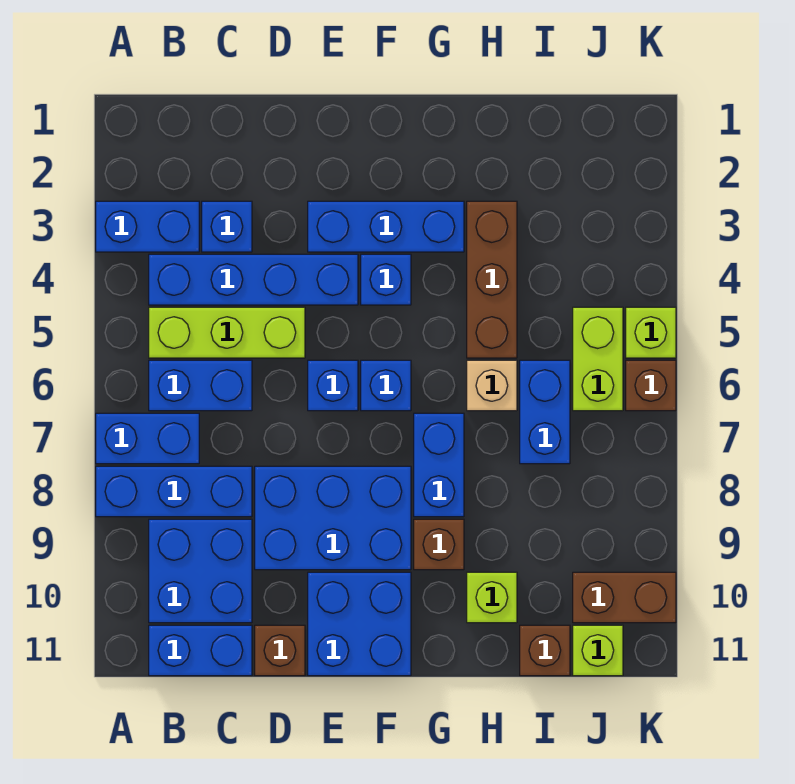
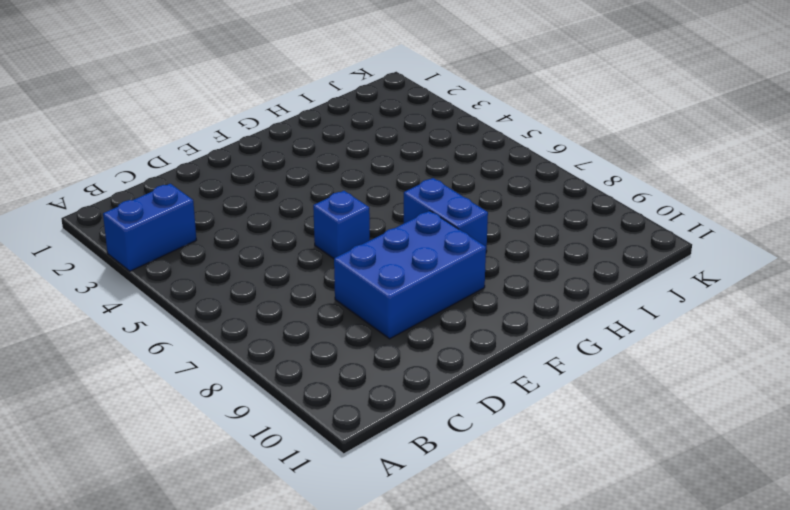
none -> blue 1x2 brick [96,413,199,464]
none -> blue 1x3 brick [96,466,252,517]
none -> blue 1x4 brick [149,254,358,305]

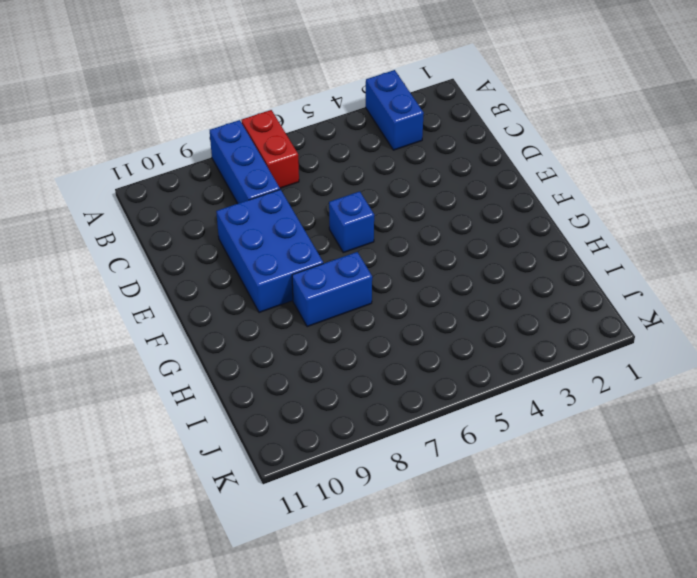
red 1x2 brick [241,110,299,188] -> blue 1x2 brick [96,413,199,464]
none -> blue 1x4 brick [149,254,358,305]
none -> lime 1x3 brick [149,307,305,358]
none -> blue 1x2 brick [149,360,252,411]

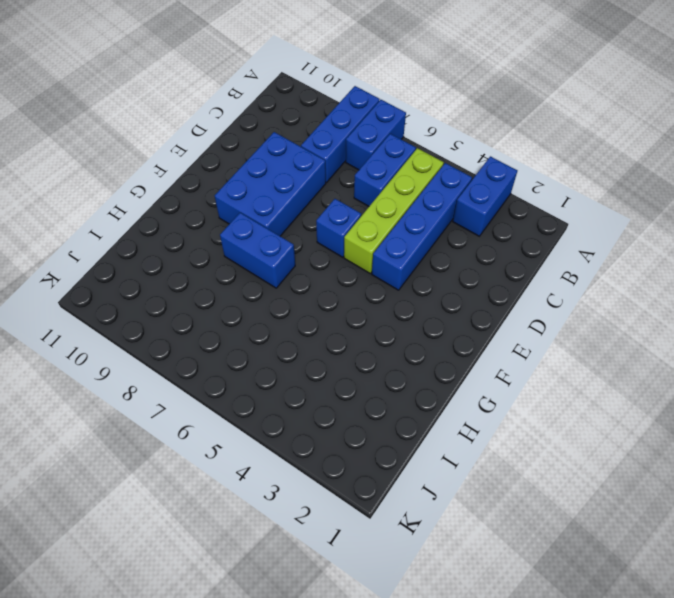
lime 1x4 brick [344,148,444,273] -> lime 1x3 brick [149,307,305,358]
none -> blue 2x2 brick [149,519,252,623]
none -> blue 1x2 brick [149,625,252,676]
none -> blue 1x1 brick [202,201,252,252]

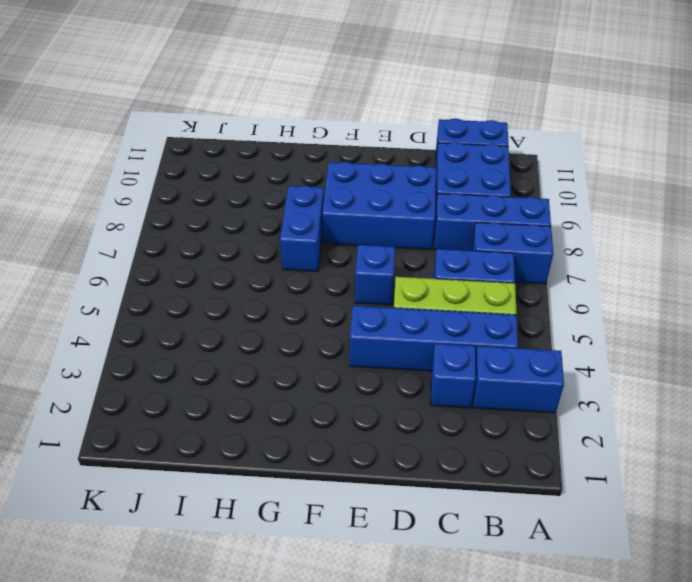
none -> brown 1x1 brick [255,625,305,676]
none -> blue 1x3 brick [308,201,464,252]
none -> blue 2x2 brick [308,572,411,676]

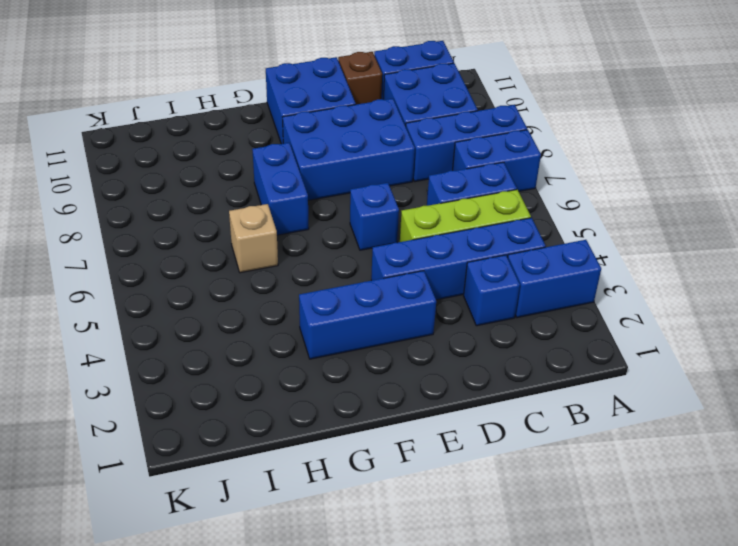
none -> blue 1x1 brick [361,254,411,305]
none -> blue 1x1 brick [361,360,411,411]
none -> brown 1x1 brick [414,519,464,570]

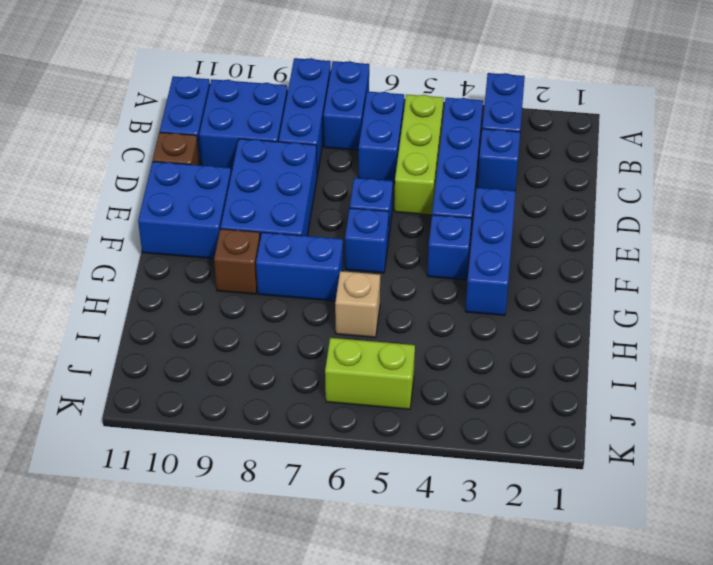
none -> brown 1x3 brick [467,201,517,358]
none -> lime 1x1 brick [467,572,517,623]
none -> blue 1x2 brick [520,360,570,464]

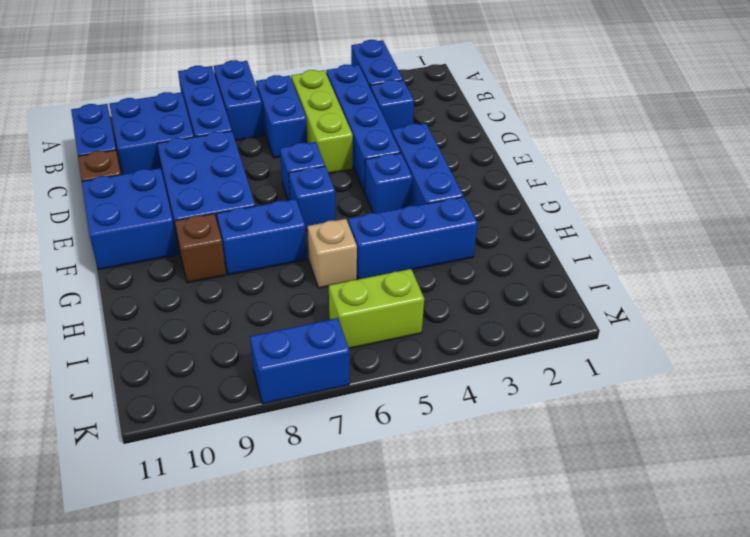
blue 1x3 brick [348,197,478,279] -> brown 1x3 brick [467,201,517,358]
blue 1x2 brick [250,318,349,404] -> blue 1x2 brick moved to [520,360,570,464]
none -> lime 1x1 brick [467,572,517,623]
none -> brown 1x1 brick [520,625,570,676]
none -> brown 1x2 brick [573,572,676,623]

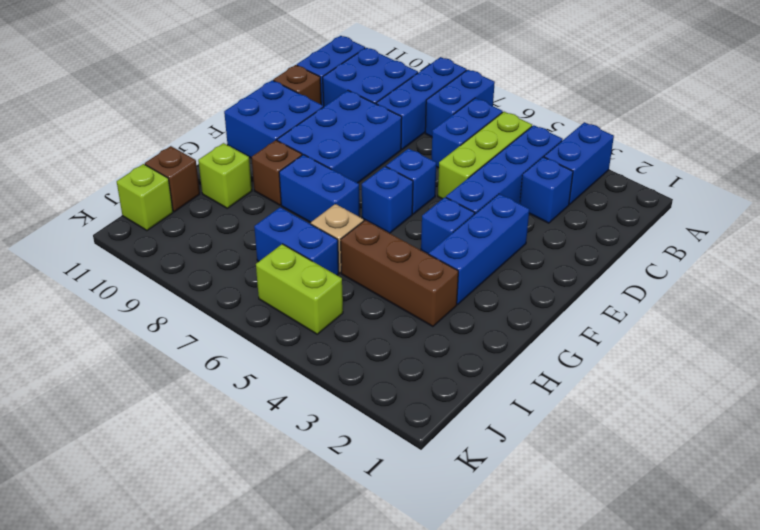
none -> brown 1x2 brick [573,572,676,623]
none -> lime 1x1 brick [626,307,676,358]
none -> brown 1x1 brick [626,360,676,411]

